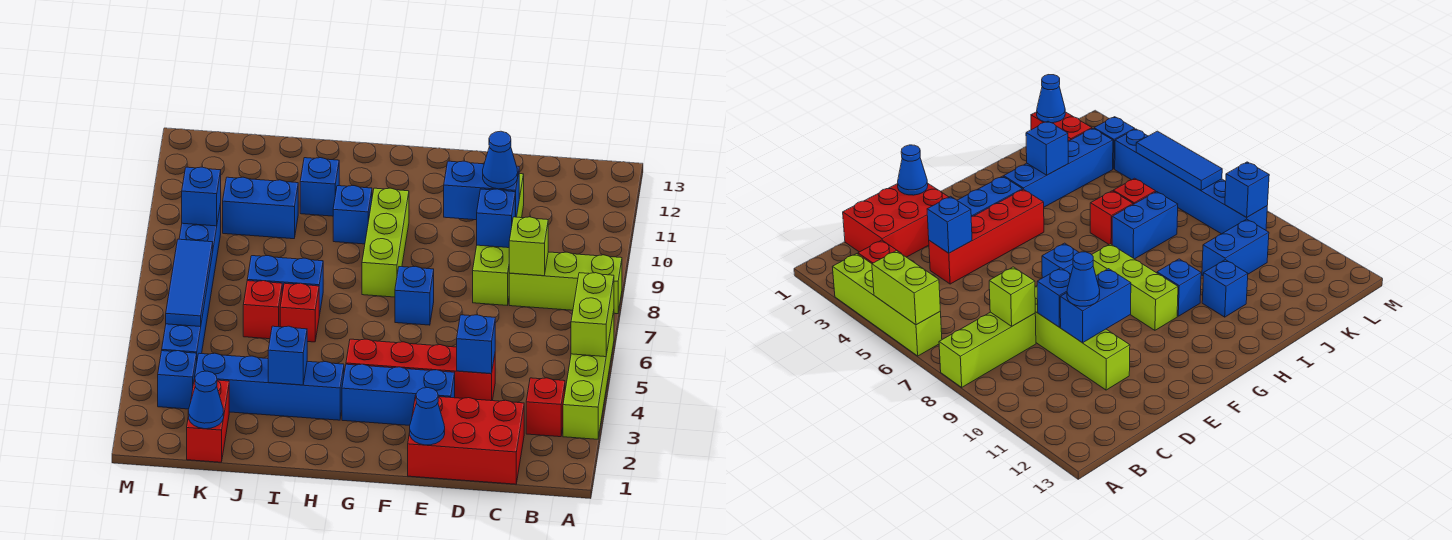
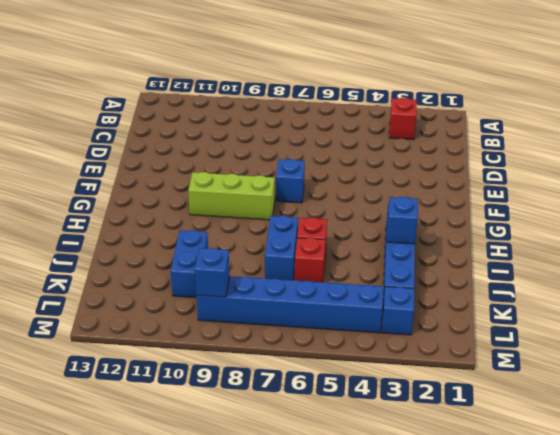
none -> lime 1x4 brick [563,311,614,439]
none -> lime 1x3 brick [509,252,622,314]
none -> red 2x3 brick [408,395,524,484]
none -> red 1x4 brick [346,339,495,401]

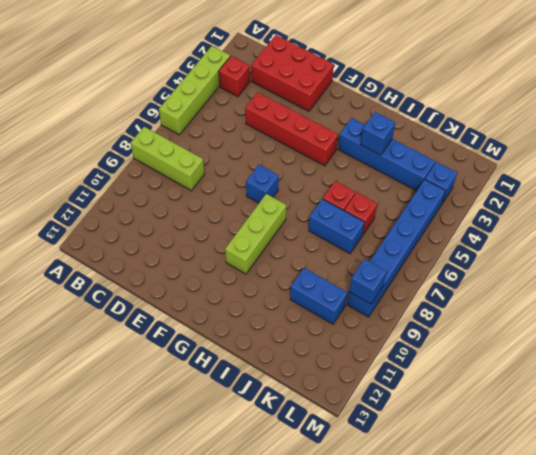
none -> lime 1x4 brick [473,174,524,305]
none -> blue 1x3 brick [342,364,455,425]
none -> blue 1x1 brick [333,186,372,244]
none -> blue 1x1 brick [300,158,339,216]

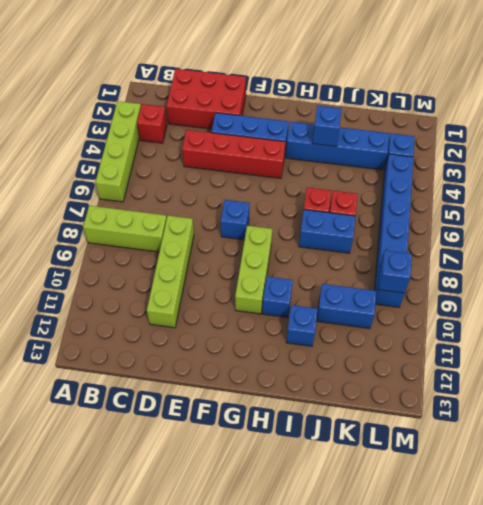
none -> red 1x2 brick [187,379,229,462]
none -> lime 1x2 brick [571,273,614,357]
none -> lime 1x1 brick [509,217,548,276]
none -> blue 1x1 brick [457,315,495,374]

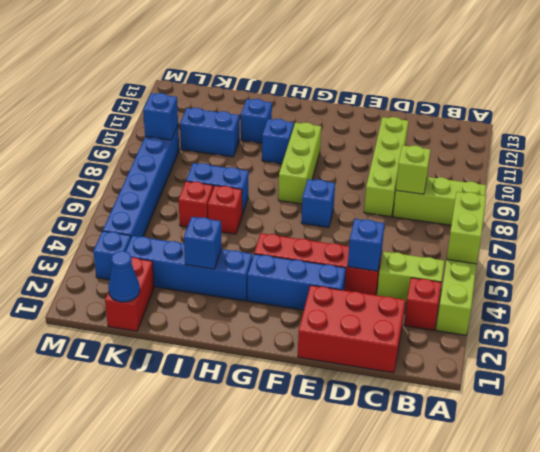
lime 1x2 brick [377,252,445,303] -> none
none -> blue 1x1 brick [477,189,515,248]
none -> blue 1x2 brick [444,161,519,220]
none -> blue 1x1 cone [410,388,445,445]
none -> blue 1x3 tile [166,239,213,327]

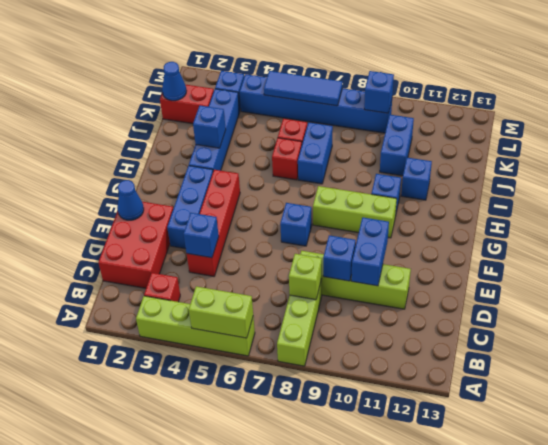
none -> blue 1x1 cone [483,131,518,189]

